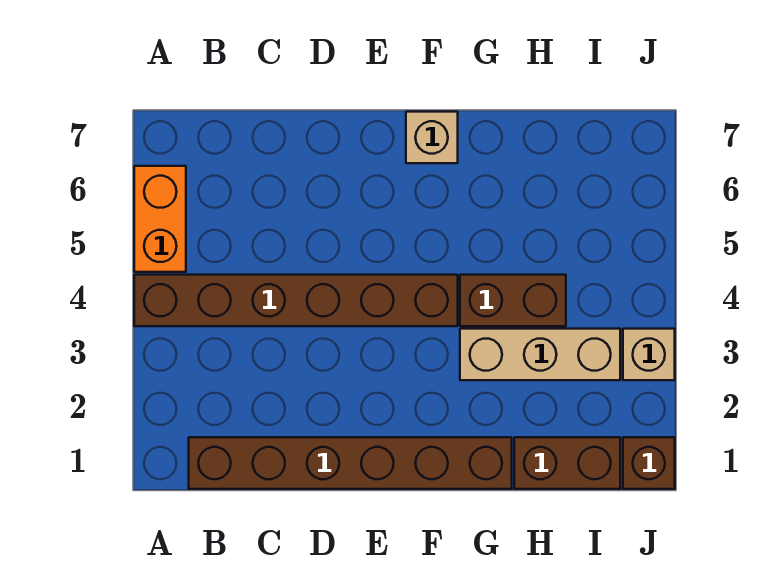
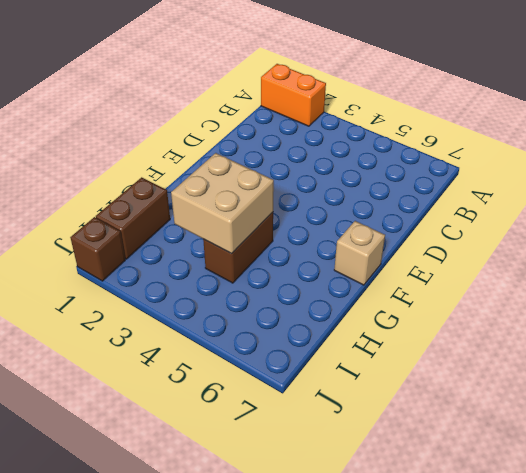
orange 1x2 brick [261,64,326,126] -> orange 1x2 brick moved to [134,166,186,272]
tan 2x2 brick [171,153,274,254] -> none
none -> brown 1x6 brick [134,275,458,326]
none -> brown 1x6 brick [189,437,512,489]

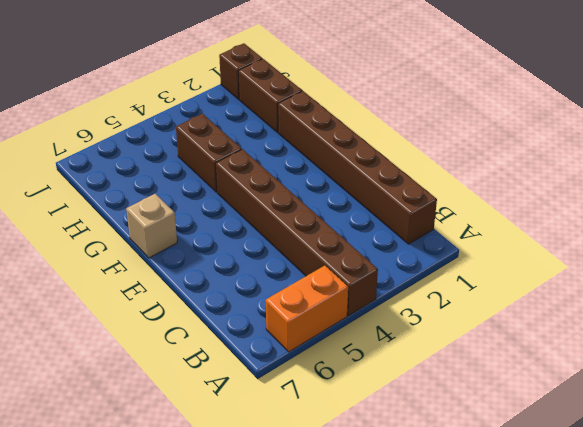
none -> tan 1x3 brick [460,329,620,380]
none -> tan 1x1 brick [623,329,675,380]

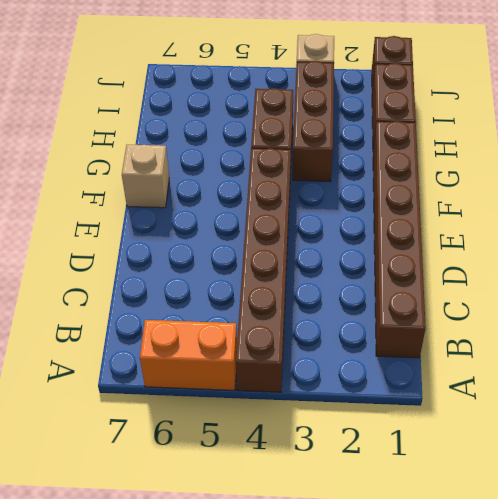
brown 1x3 brick [292,61,334,182] -> tan 1x3 brick [460,329,620,380]

